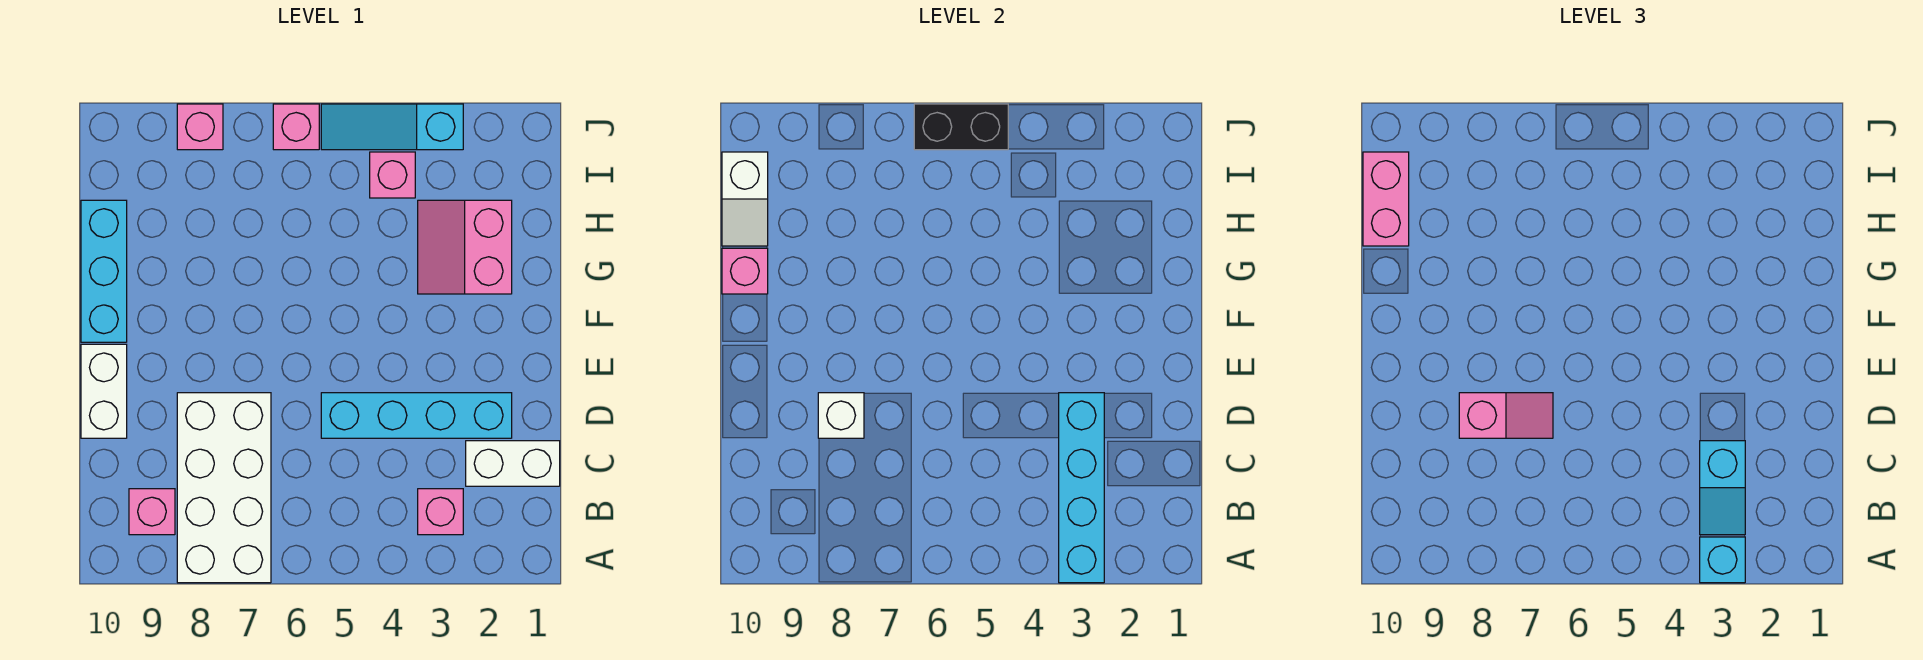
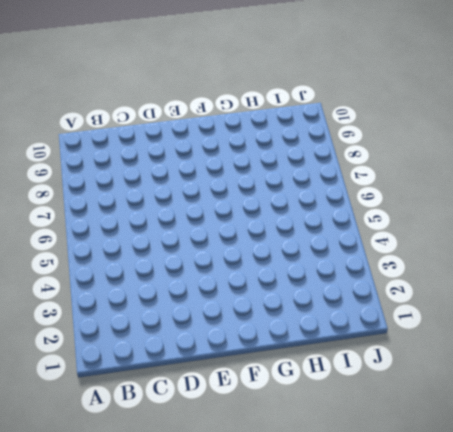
none -> white 2x4 brick [177,393,271,583]
none -> pink 1x1 brick [418,489,463,535]
none -> pink 1x1 brick [129,489,175,535]

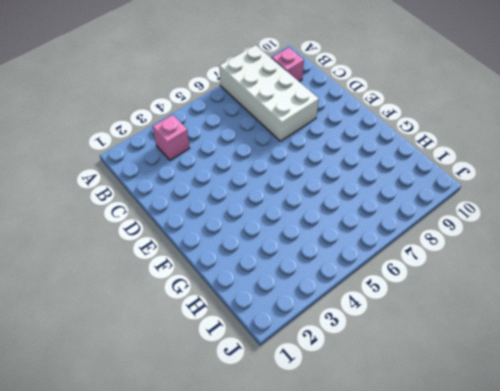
none -> white 1x2 brick [466,441,560,486]
none -> cyan 1x4 brick [321,393,512,438]
none -> white 1x2 brick [81,344,127,438]

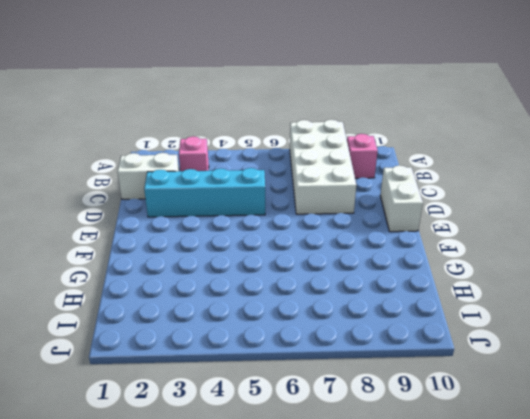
none -> cyan 1x3 brick [81,200,127,342]
none -> pink 2x2 slope [418,200,512,294]
none -> pink 1x1 brick [370,152,415,198]

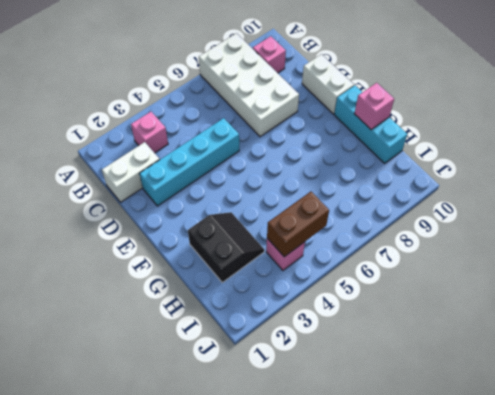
black 2x2 slope [188,212,264,282] -> pink 2x2 slope [418,200,512,294]
brown 1x2 brick [267,192,329,257] -> none
none -> cyan 1x3 slope [321,104,463,150]
none -> pink 1x1 brick [273,104,319,150]
none -> pink 1x1 brick [177,104,223,150]

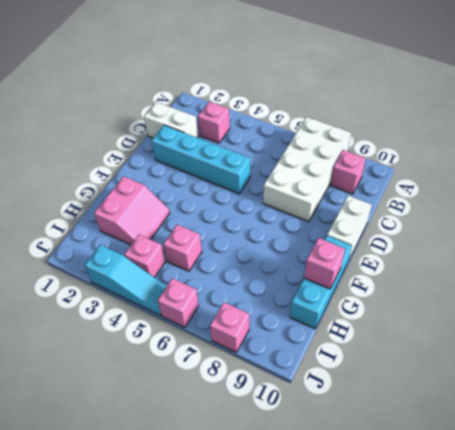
pink 1x1 brick [163,225,202,271] -> none
none -> cyan 1x4 brick [1059,393,1104,583]
none -> white 1x1 brick [818,393,864,438]
none -> white 1x2 slope [722,152,768,246]

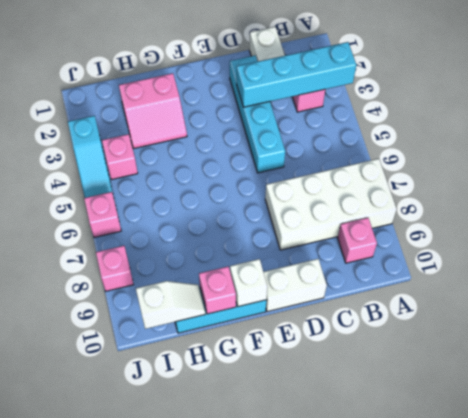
white 1x1 brick [230,259,268,307] -> white 1x1 brick moved to [818,393,864,438]
none -> black 1x2 brick [914,104,1008,150]
none -> cyan 1x1 brick [1700,537,1745,583]
none -> cyan 1x2 slope [1700,441,1745,535]

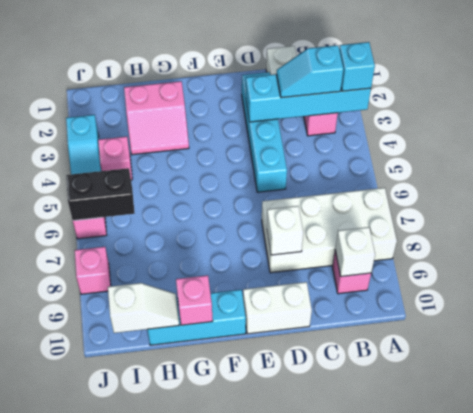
cyan 1x2 slope [276,45,343,98] -> cyan 1x2 slope turned to [1700,441,1745,535]
white 1x1 brick [335,227,375,276] -> none
black 1x2 brick [66,168,135,220] -> black 1x2 brick turned to [914,104,1008,150]
none -> pink 1x2 slope [1459,393,1553,438]
none -> pink 1x2 brick [1363,152,1409,246]

